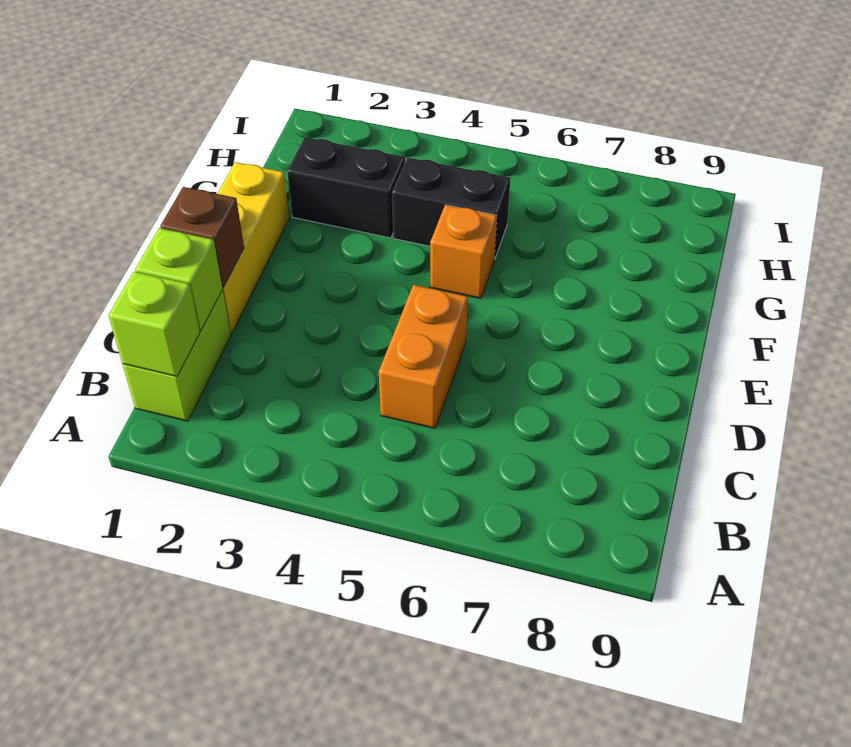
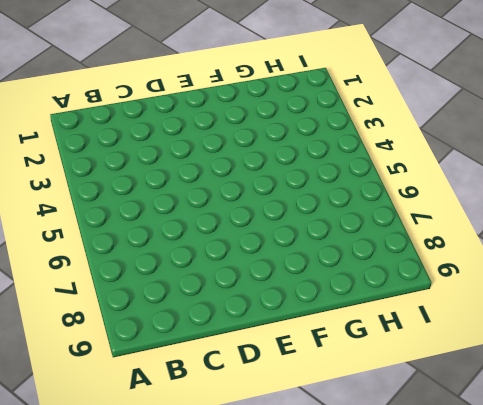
none -> lime 1x2 brick [123,290,231,421]
none -> orange 1x2 brick [379,285,468,428]

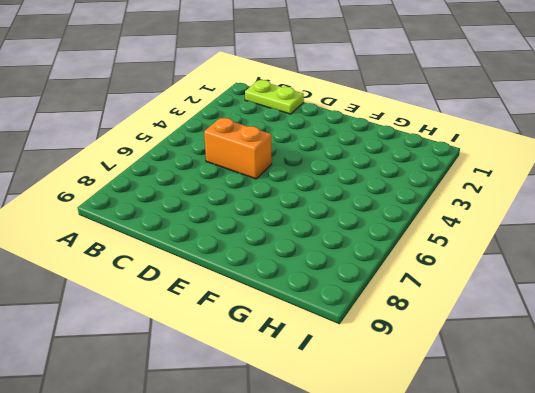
lime 1x2 plate [245,80,304,114] -> lime 1x2 brick [123,290,231,421]
none -> yellow 1x3 brick [217,162,289,333]
none -> orange 1x1 brick [430,205,497,299]

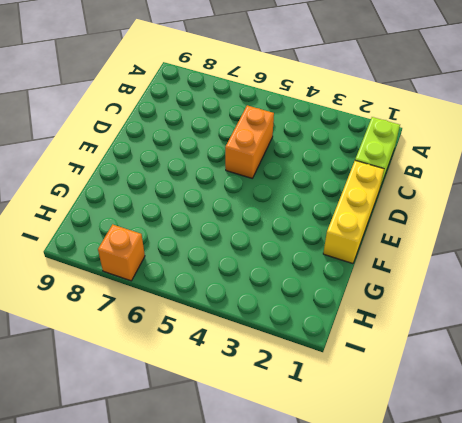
orange 1x1 brick [98,224,145,281] -> orange 1x1 brick moved to [430,205,497,299]
none -> black 1x2 brick [287,137,405,238]
none -> black 1x2 brick [392,157,510,260]

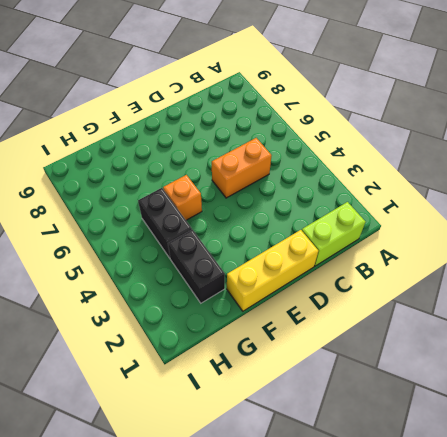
none -> lime 1x1 brick [108,271,200,376]
none -> lime 1x1 brick [135,228,223,330]

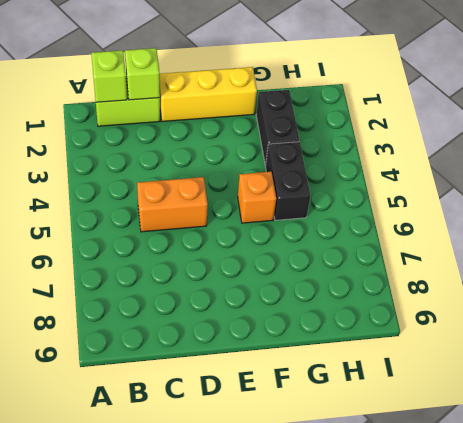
none -> brown 1x1 brick [160,187,244,287]

